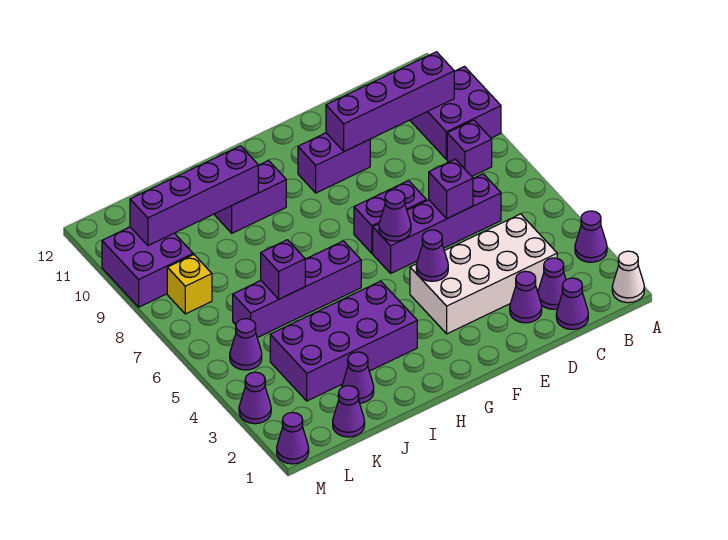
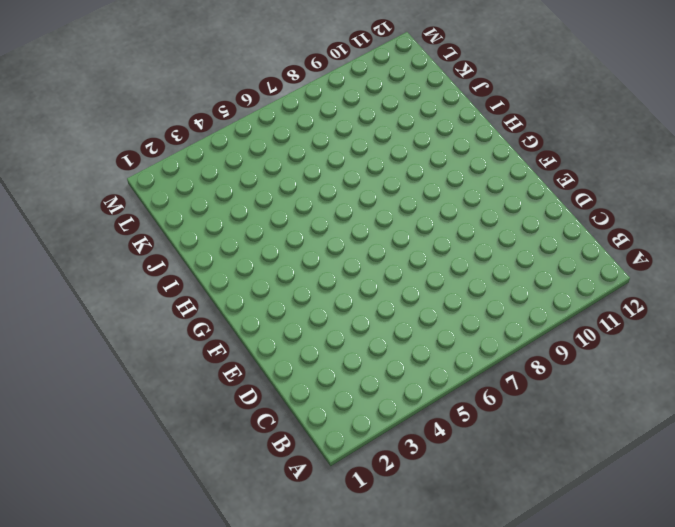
none -> white 1x1 cone [612,251,644,303]
none -> purple 1x1 cone [575,211,607,262]
none -> purple 2x2 brick [410,67,501,159]

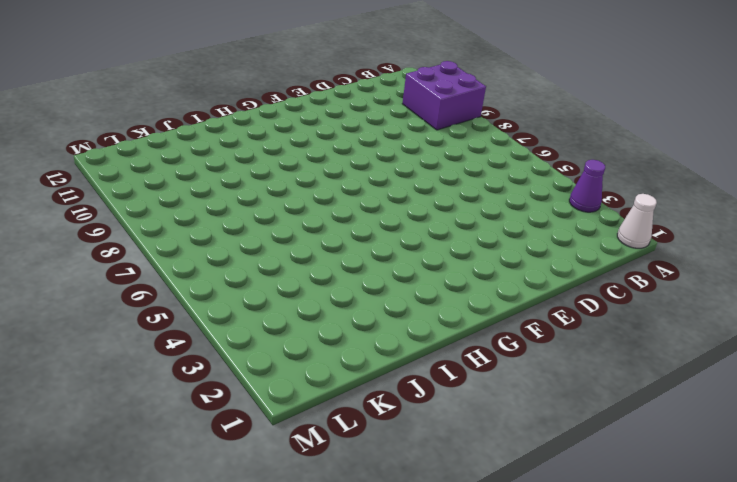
none -> purple 1x1 brick [447,120,492,176]
none -> purple 1x1 cone [556,278,588,329]
none -> purple 1x1 cone [538,258,566,309]

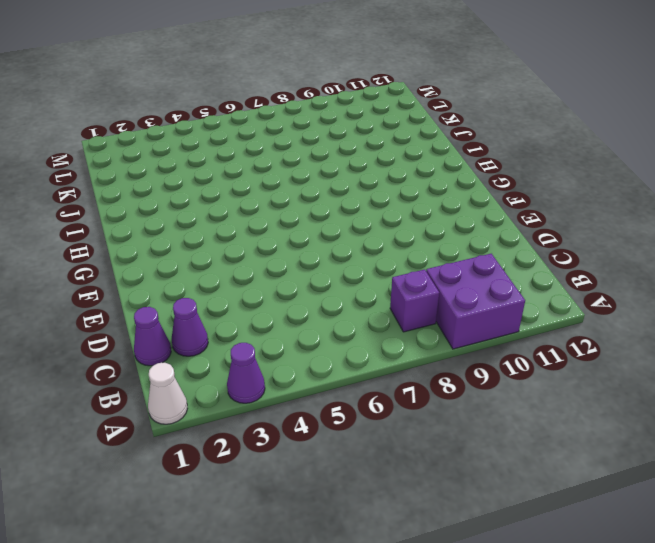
none -> white 2x4 brick [410,214,557,334]
none -> purple 1x4 brick [373,174,501,273]
none -> purple 1x1 cone [510,271,542,323]

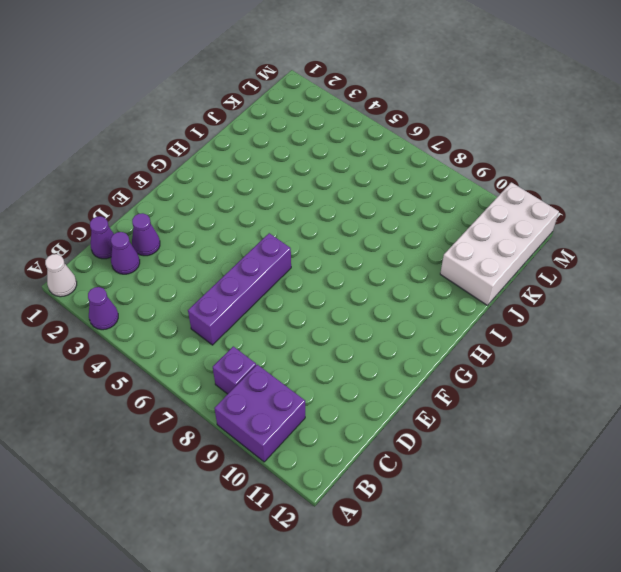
white 2x4 brick [440,182,559,305] -> white 2x4 brick moved to [410,214,557,334]
none -> purple 1x2 brick [354,181,426,253]
none -> purple 1x2 brick [298,133,370,193]
none -> purple 2x4 brick [270,281,417,401]

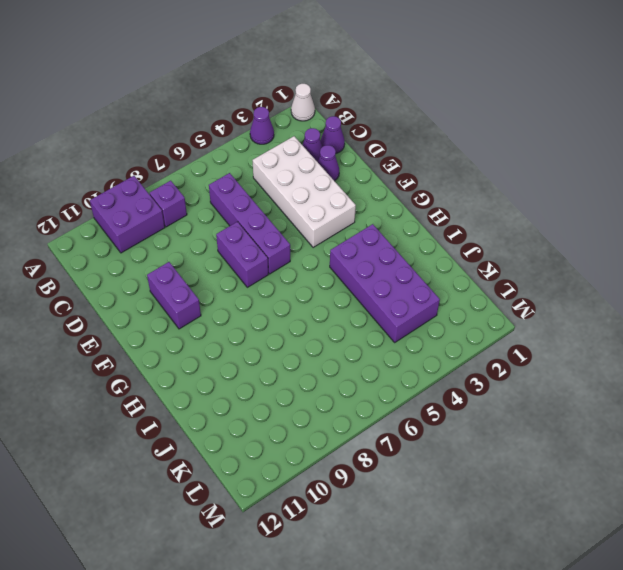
none -> purple 1x4 brick [233,241,361,338]
none -> purple 1x2 brick [214,161,286,233]
none -> purple 1x1 cone [342,352,374,403]

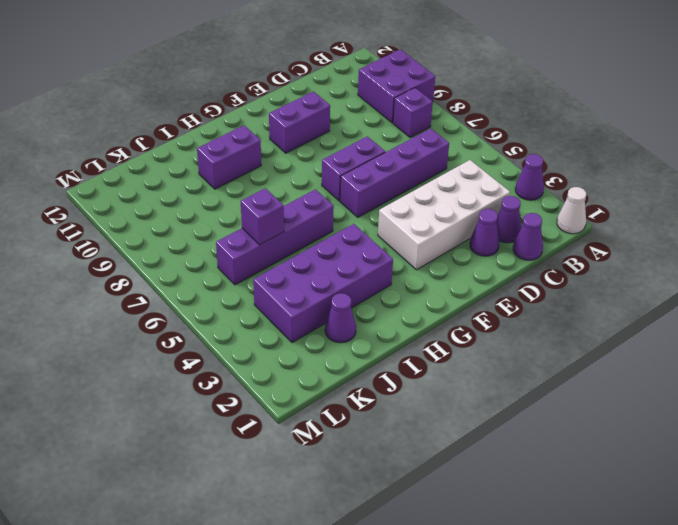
none -> purple 1x1 cone [333,386,365,437]
none -> purple 1x1 cone [230,319,262,370]
none -> yellow 1x1 brick [167,255,212,314]

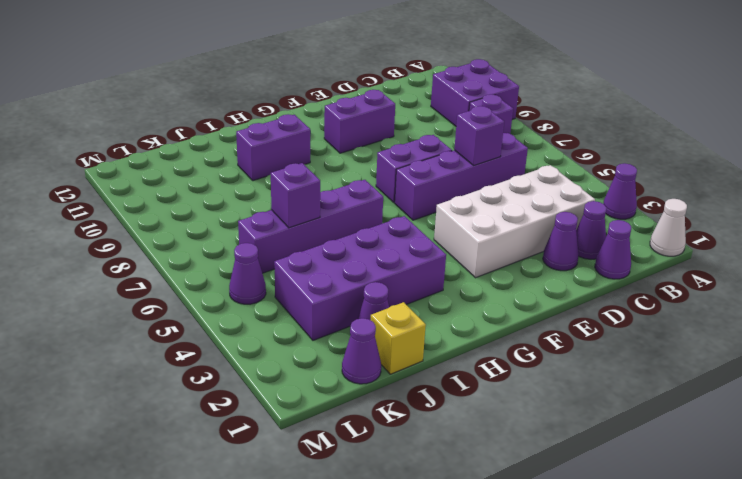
yellow 1x1 brick [371,302,426,374] -> yellow 1x1 brick moved to [167,255,212,314]
none -> purple 2x2 brick [102,227,193,307]
none -> purple 1x1 cone [277,412,309,464]
none -> purple 1x1 cone [239,372,271,424]

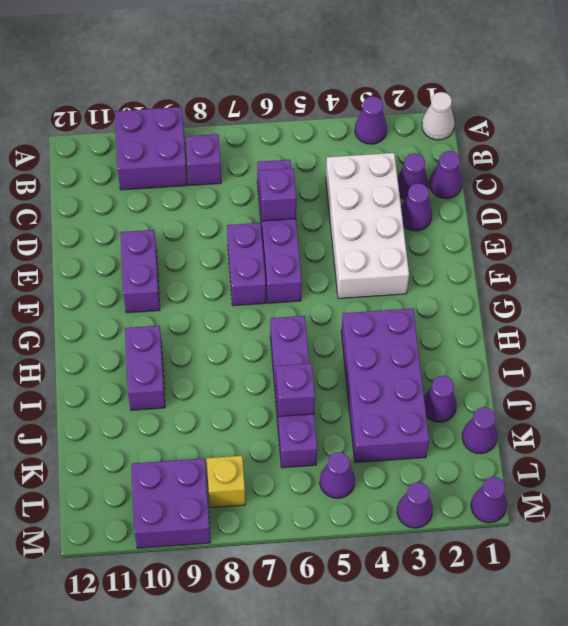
none -> purple 1x4 brick [326,52,454,152]
none -> purple 1x1 cone [416,230,448,281]
none -> purple 1x1 cone [379,190,411,241]

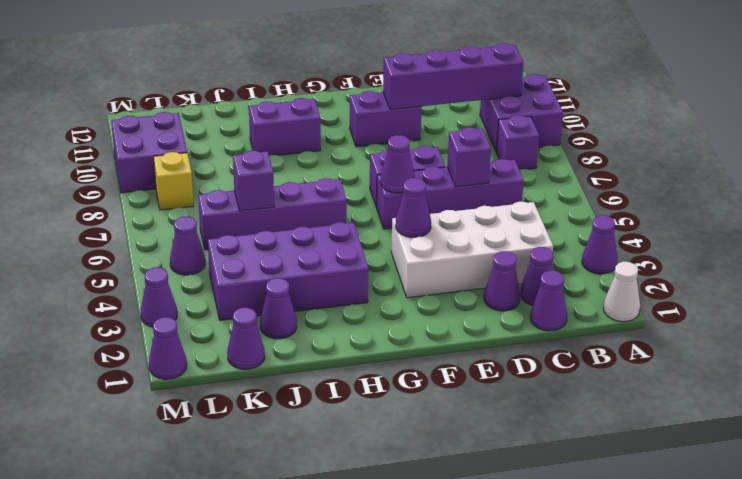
none -> purple 1x4 brick [130,146,258,246]

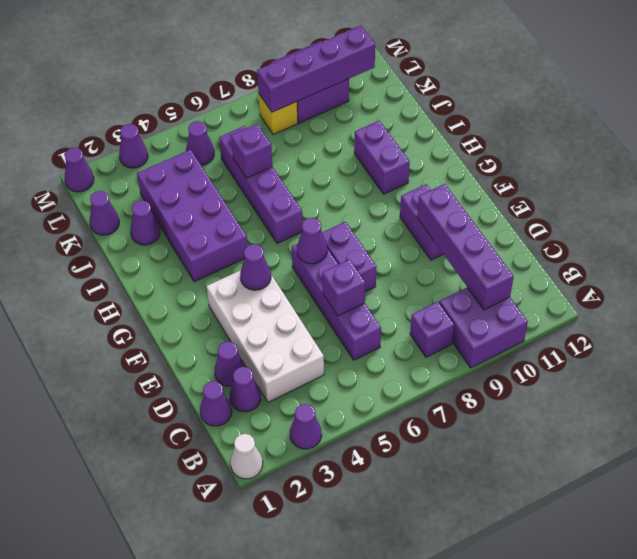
purple 1x4 brick [257,26,375,112] -> purple 1x4 brick turned to [130,146,258,246]

